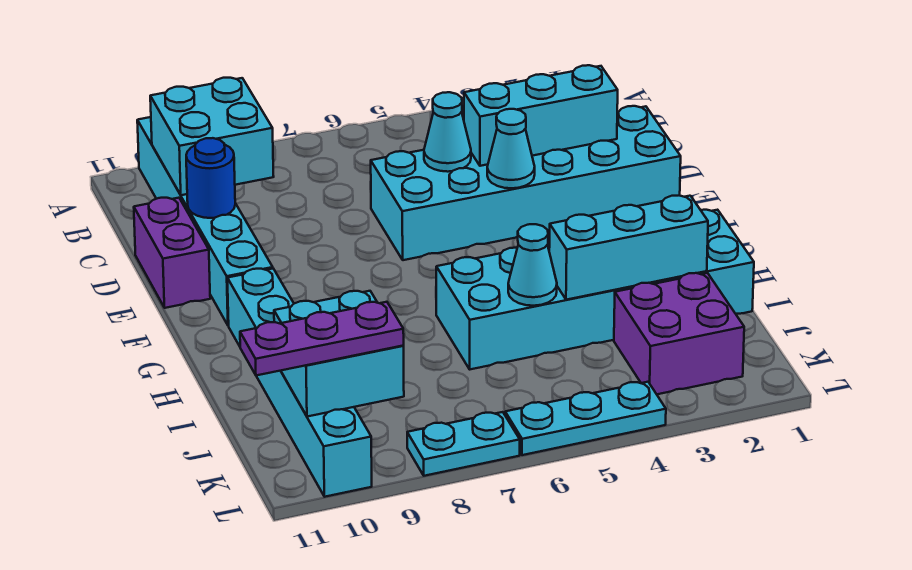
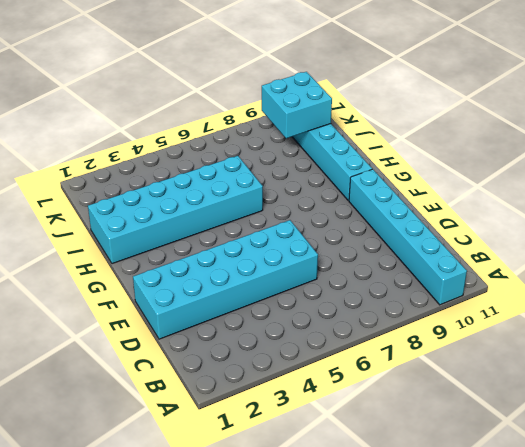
none -> purple 1x2 brick [134,198,210,308]
none -> purple 2x2 brick [614,273,744,394]
none -> cyan 1x3 plate [505,382,666,455]

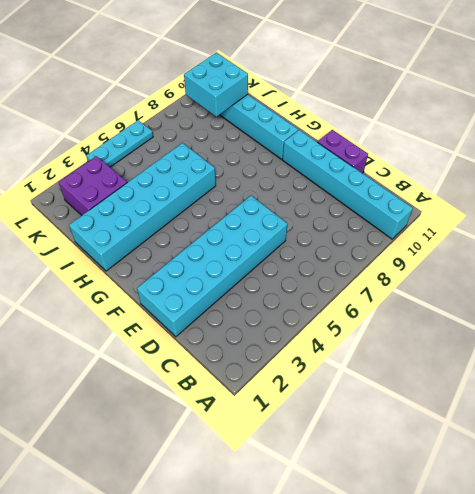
none -> cyan 1x2 plate [407,412,520,476]
none -> cyan 2x2 brick [150,78,274,195]
none -> cyan 1x3 brick [464,65,618,166]

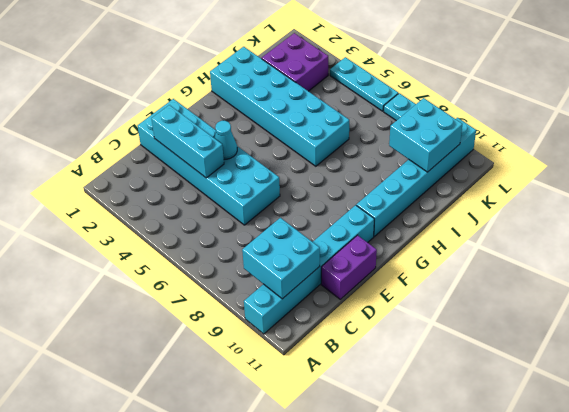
none -> cyan 1x1 cone [424,92,471,172]
none -> blue 1x1 round brick [186,138,235,218]
none -> cyan 1x3 brick [549,195,708,300]

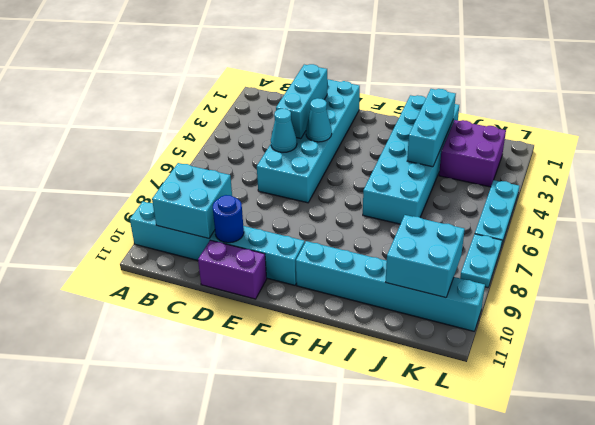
none -> cyan 1x1 cone [508,224,557,306]
none -> purple 1x3 plate [240,302,404,376]

